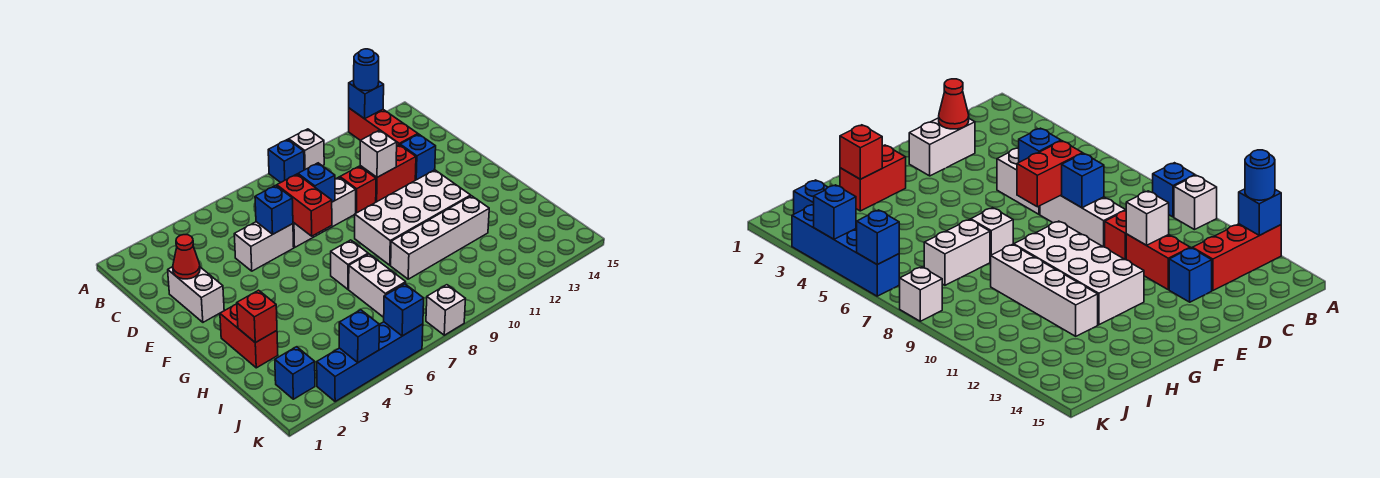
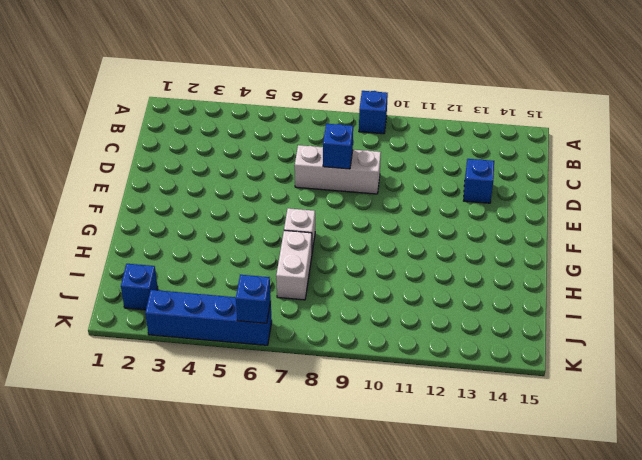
none -> white 1x1 brick [289,129,324,170]
none -> red 1x3 brick [349,108,418,146]
none -> white 1x2 brick [168,267,224,322]

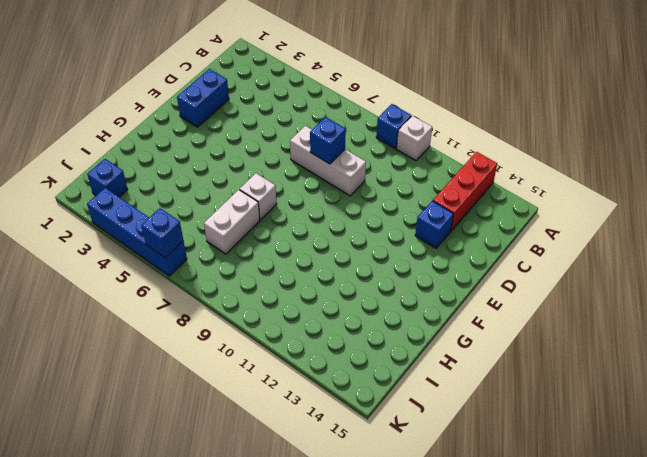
blue 1x2 brick [177,69,229,127] -> white 1x2 brick [168,267,224,322]
none -> white 1x2 brick [234,222,294,271]
none -> red 1x1 brick [340,166,376,213]
none -> red 1x2 brick [360,145,416,202]

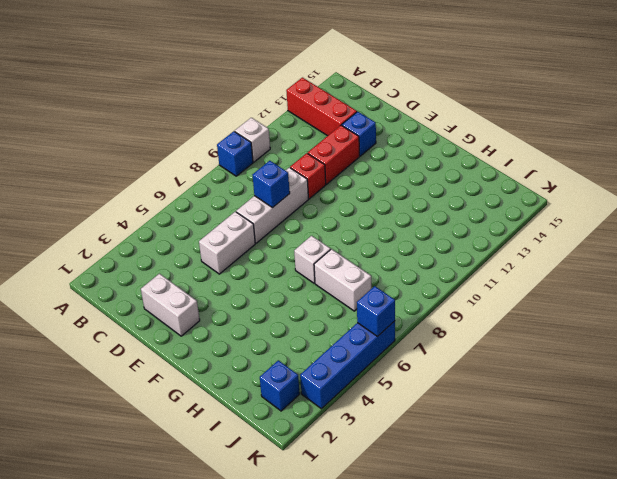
none -> white 2x4 brick [355,170,471,265]
none -> red 1x2 brick [220,304,278,368]
none -> white 1x4 brick [391,196,489,279]

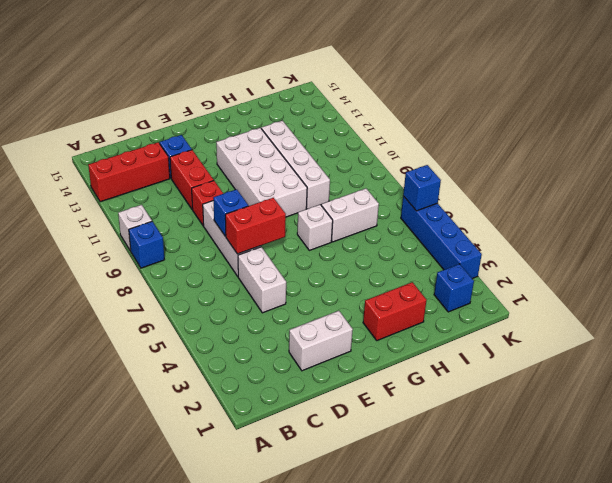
none -> white 1x1 brick [426,285,465,335]
none -> blue 1x1 brick [349,80,384,119]
none -> red 1x1 cone [173,235,200,279]

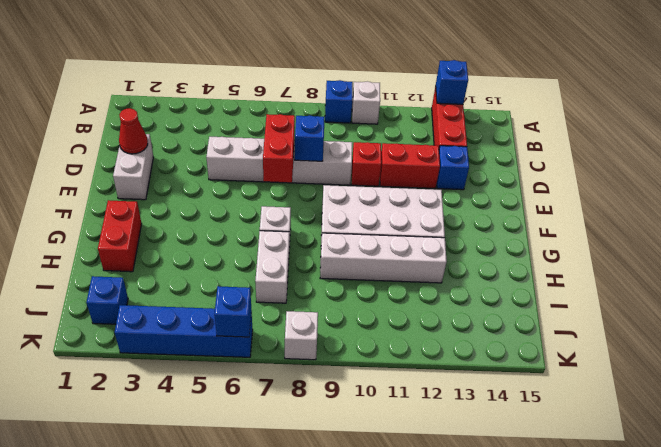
none -> blue 1x1 brick [255,185,293,234]
none -> white 1x1 brick [360,130,397,177]
none -> red 1x1 brick [237,290,277,343]

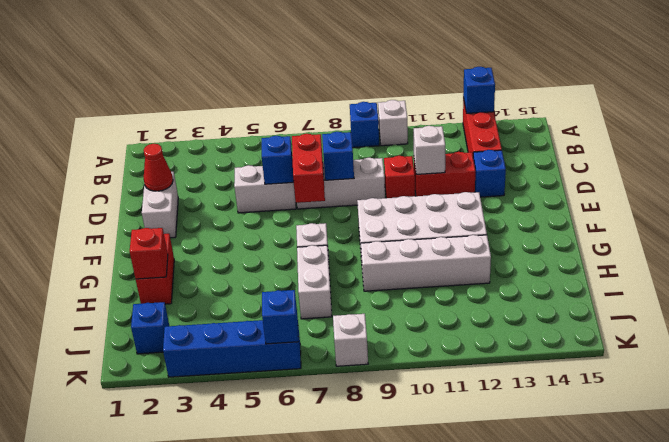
none -> blue 1x1 brick [339,310,379,362]
none -> blue 1x1 round brick [354,49,379,91]

